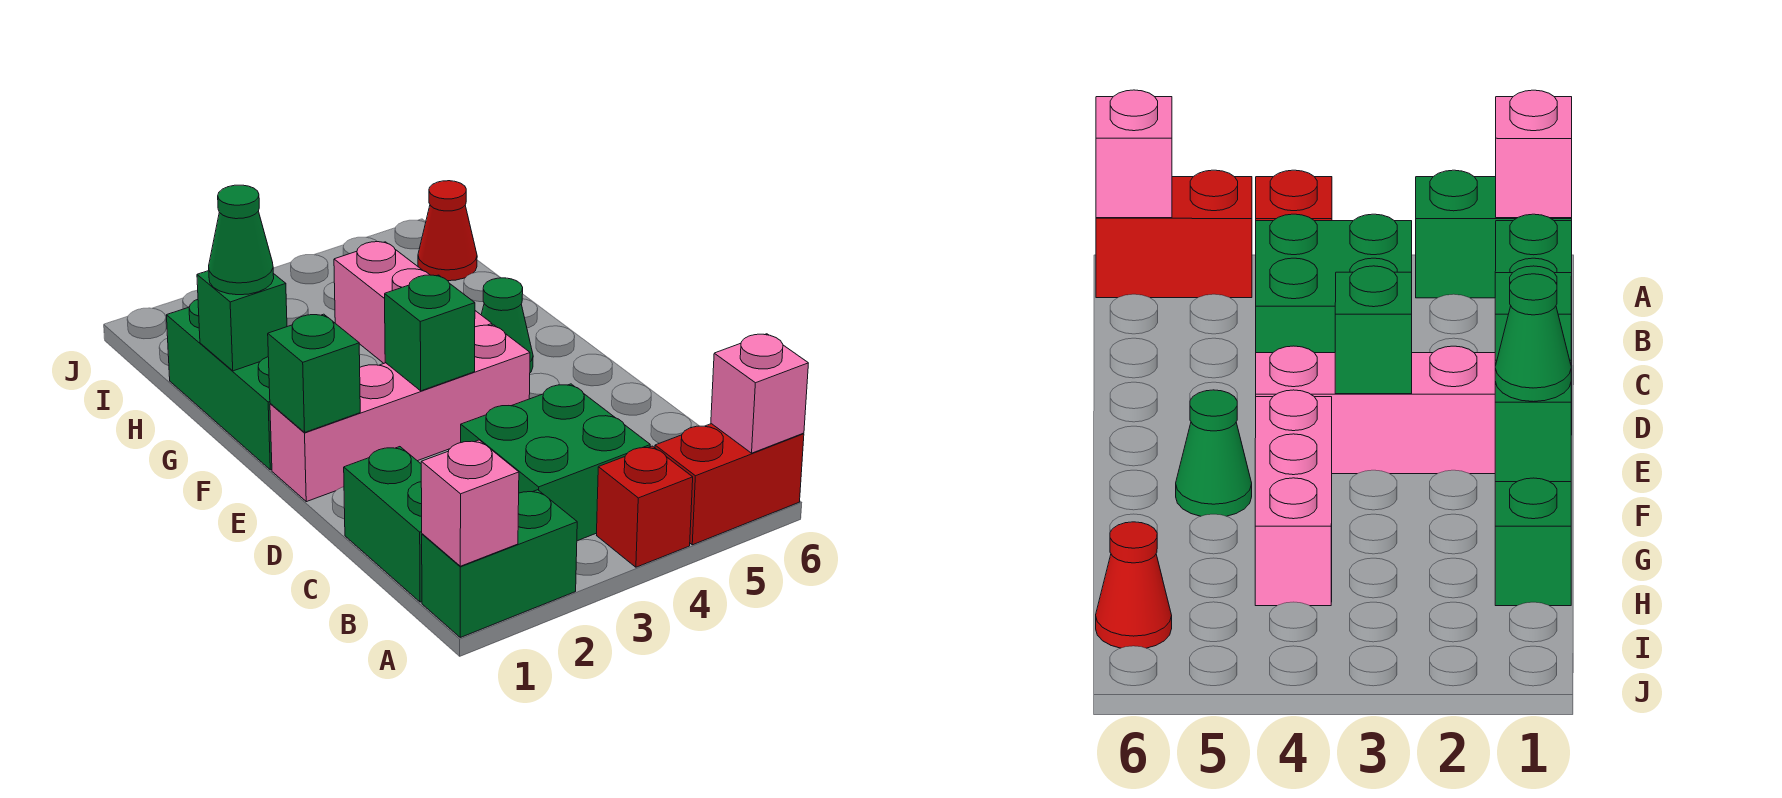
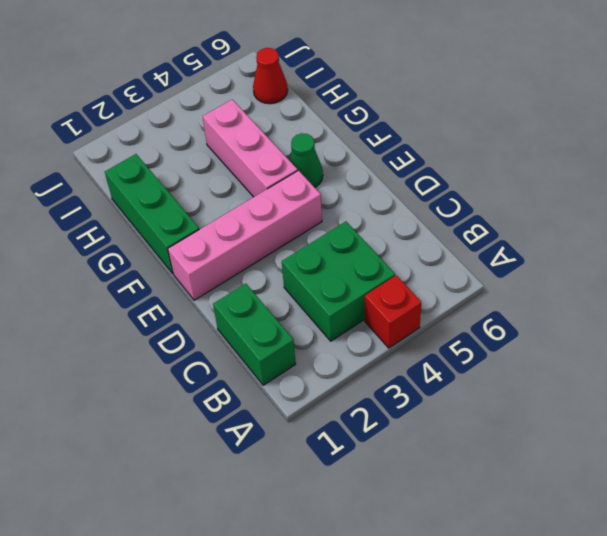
none -> green 1x2 brick [422,490,577,637]
none -> red 1x2 brick [655,424,804,545]
none -> pink 1x1 brick [421,440,519,566]

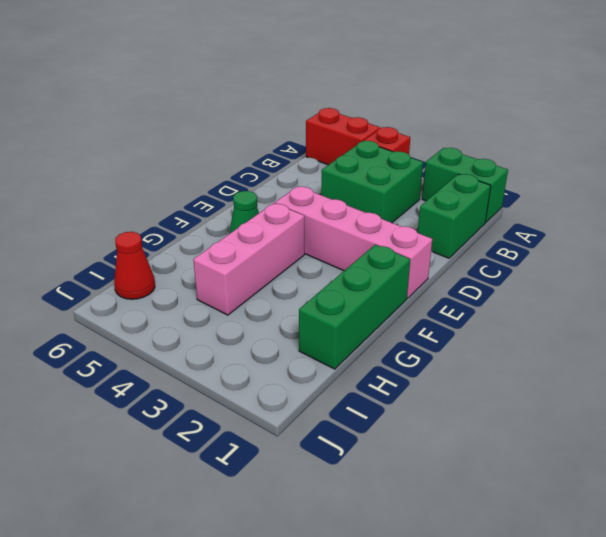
none -> pink 1x1 brick [421,440,519,566]
none -> pink 1x1 brick [711,334,808,453]
none -> green 1x1 brick [268,314,360,432]

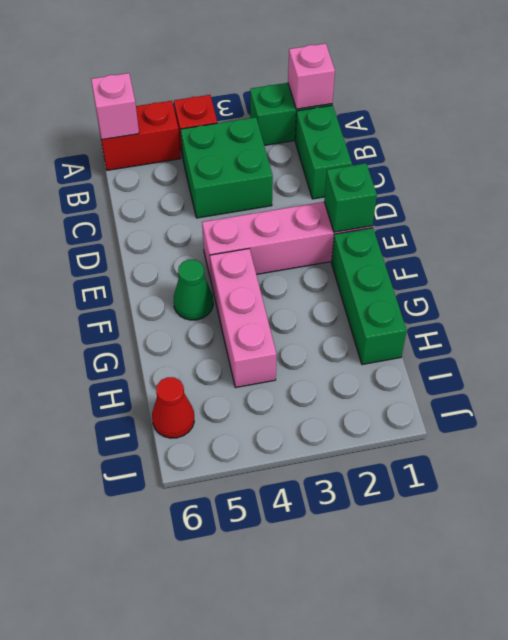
none -> green 1x1 brick [385,275,475,391]
none -> green 1x1 brick [197,271,287,371]
none -> green 1x1 cone [209,185,274,295]

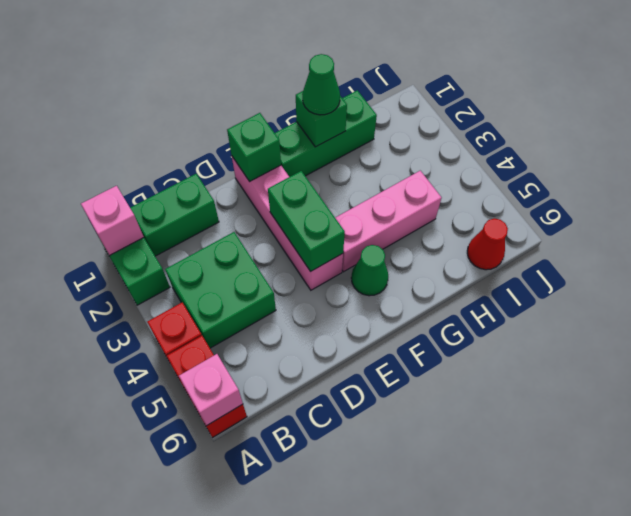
green 1x2 brick [268,171,345,271] -> green 1x1 brick [385,275,475,391]

